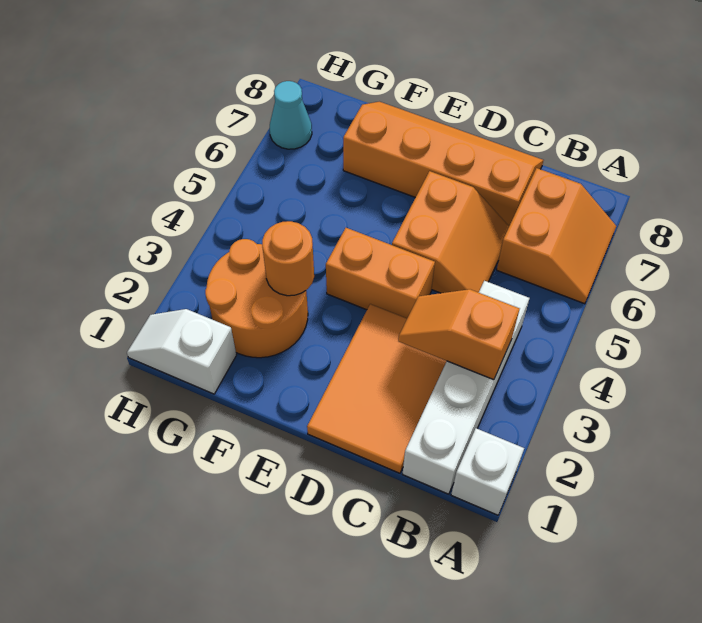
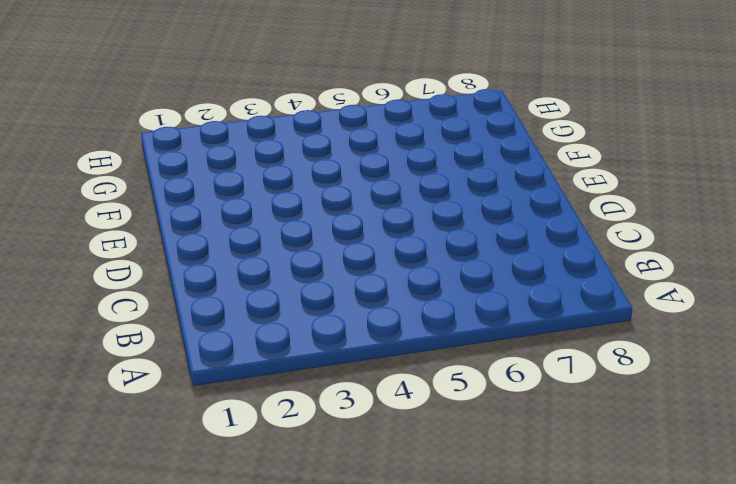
none -> white 1x1 brick [451,428,524,515]
none -> orange 2x2 slope [497,168,616,304]
none -> white 1x4 brick [403,281,529,494]

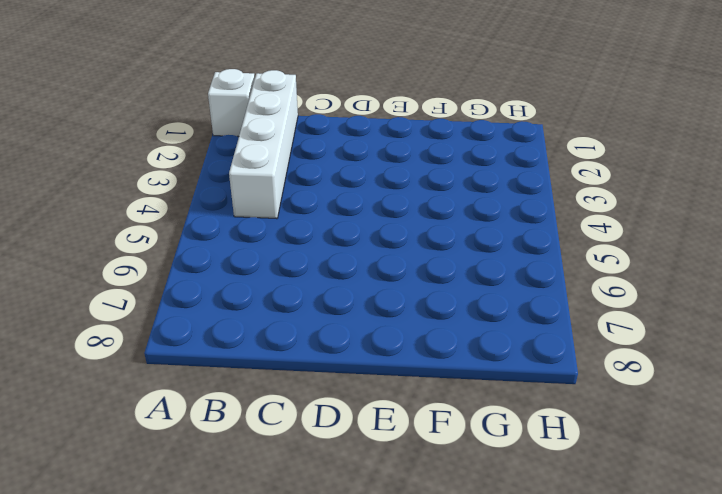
none -> orange 2x2 slope [497,168,616,304]
none -> orange 2x3 tile [307,304,447,473]
none -> orange 2x2 slope [392,171,509,293]

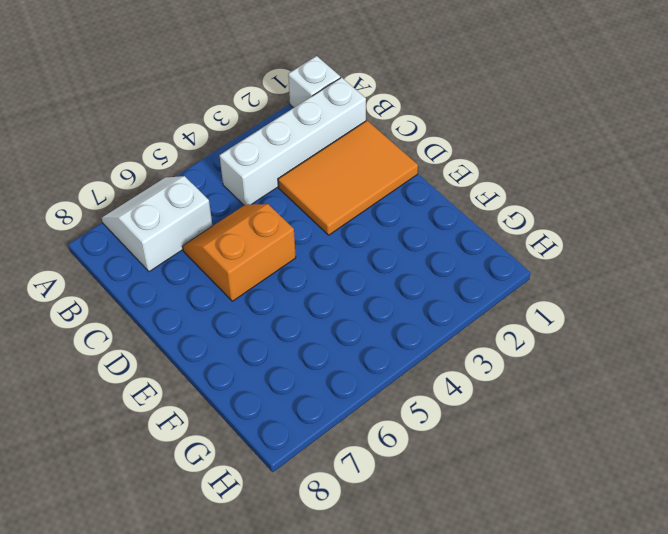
white 2x2 slope [102,176,212,272] -> orange 2x2 slope [497,168,616,304]
none -> orange 2x4 slope [343,102,544,226]
none -> orange 1x2 brick [326,228,435,318]
none -> orange 2x2 round brick [205,239,308,358]

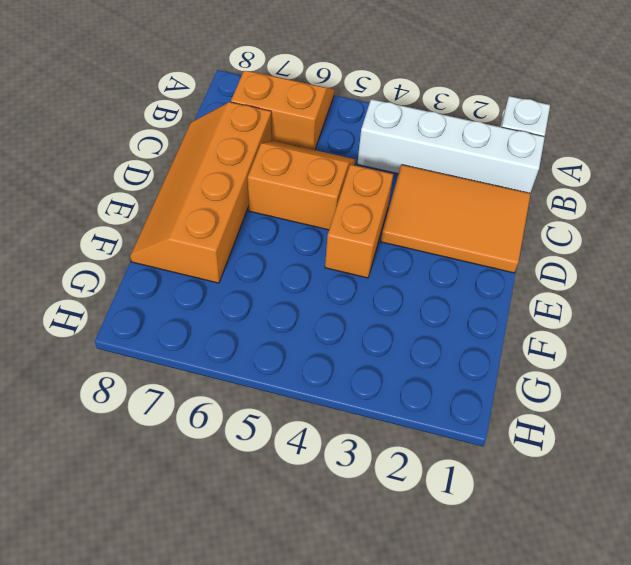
none -> orange 2x2 round brick [205,239,308,358]
none -> white 1x2 slope [127,309,236,394]
none -> cyan 1x1 cone [270,81,312,149]

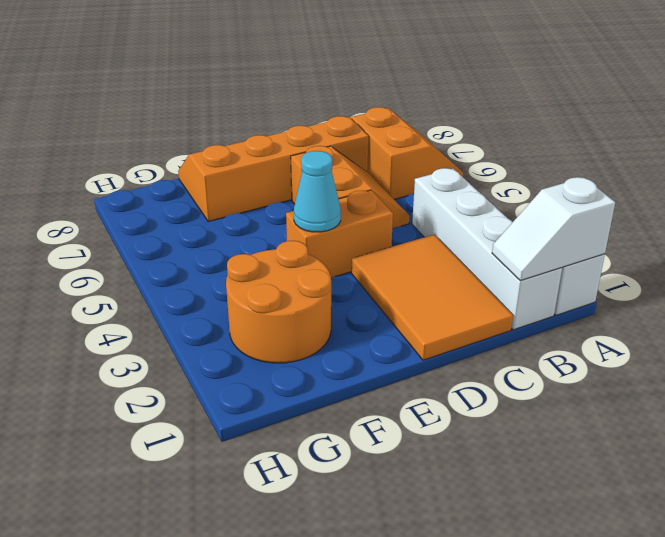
white 1x2 slope [492,177,615,281] -> white 1x2 slope moved to [127,309,236,394]
cyan 1x1 cone [294,151,341,232] -> cyan 1x1 cone moved to [270,81,312,149]
none -> orange 1x2 slope [398,289,520,380]
none -> orange 1x1 round brick [262,221,314,296]

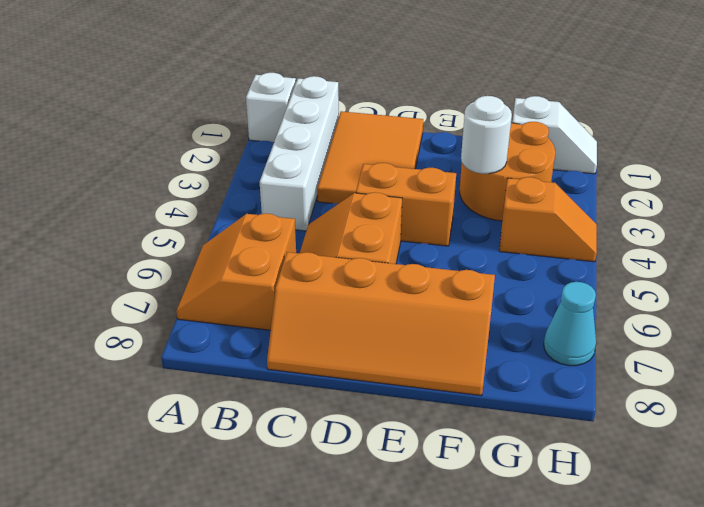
white 1x1 round brick [461,96,512,174] -> orange 1x1 round brick [262,221,314,296]
orange 1x2 slope [499,177,597,262] -> orange 1x2 slope moved to [398,289,520,380]

